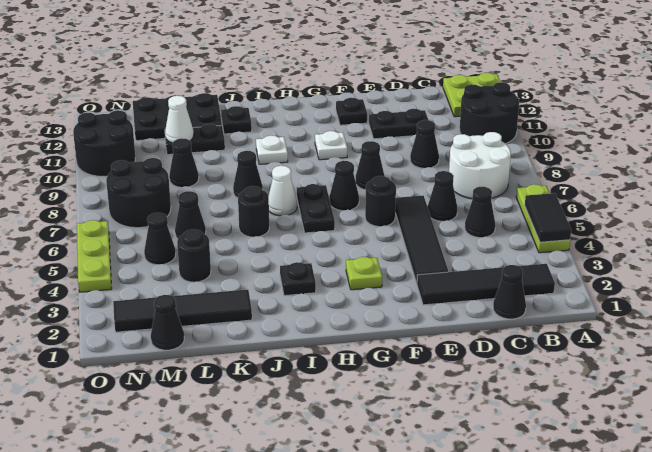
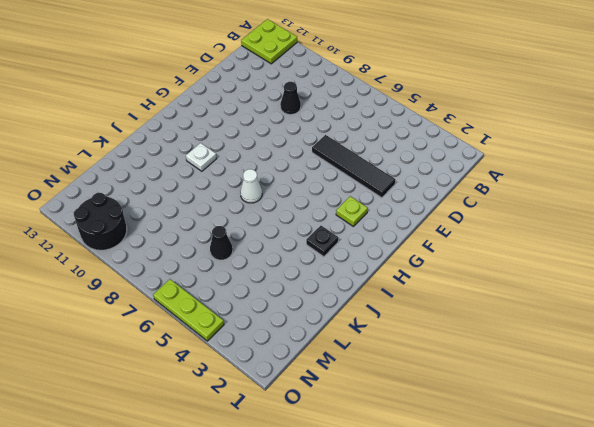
none -> lime 1x3 plate [516,184,570,253]
none -> black 2x2 round brick [460,82,519,144]
none -> black 1x4 tile [417,264,555,305]
none -> white 2x2 round brick [449,132,511,199]

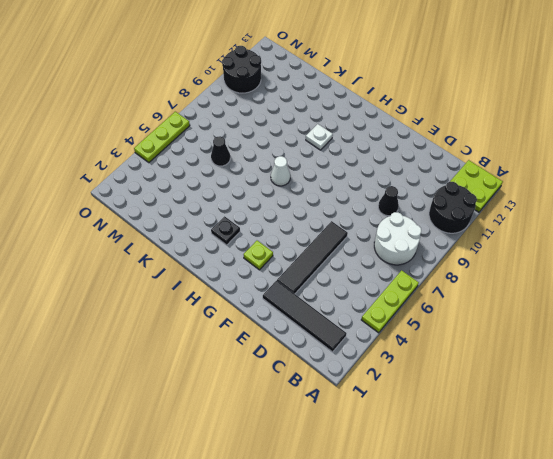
none -> black 1x1 cone [493,265,526,319]
none -> black 1x1 cone [465,187,495,238]
none -> black 1x1 cone [428,171,457,221]
none -> black 1x2 plate [369,109,428,139]

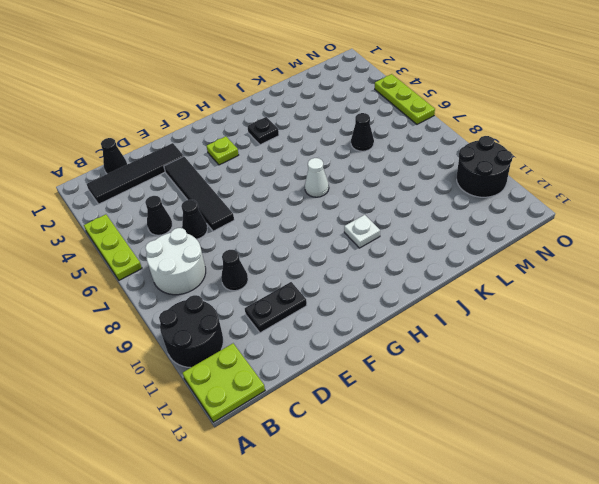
none -> black 1x1 round brick [365,176,396,227]
none -> black 1x1 cone [356,141,384,190]
none -> black 1x1 plate [336,98,367,125]
none -> black 1x1 cone [330,161,359,211]

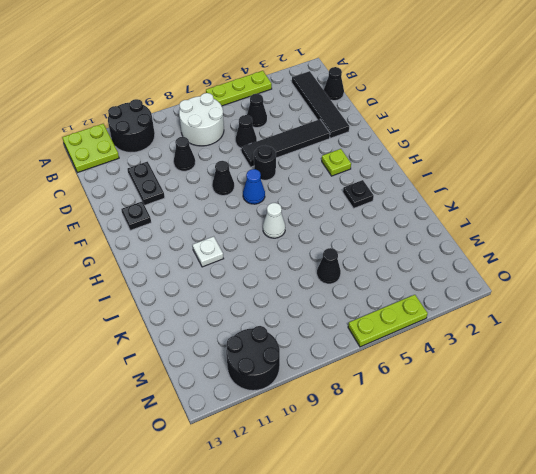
blue 1x1 cone [243,169,265,204] -> black 1x1 cone [330,161,359,211]
none -> white 1x1 plate [315,131,347,160]
none -> black 1x2 plate [297,184,335,233]
none -> black 1x1 round brick [238,186,269,237]
none -> black 1x1 cone [233,151,263,198]

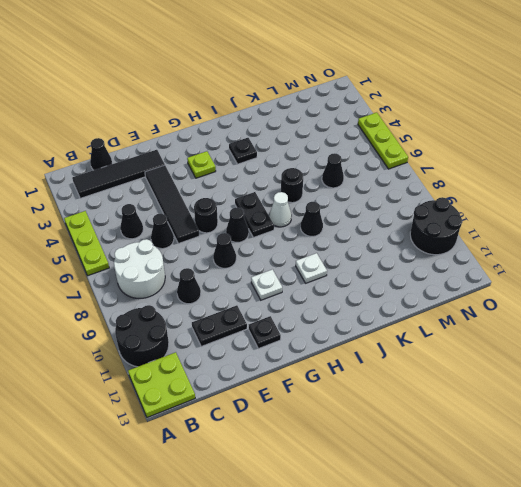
none -> black 1x1 plate [221,106,252,134]
none -> black 1x4 tile [113,290,252,332]
none -> black 1x2 plate [165,124,225,155]
none -> black 2x3 plate [133,93,222,141]

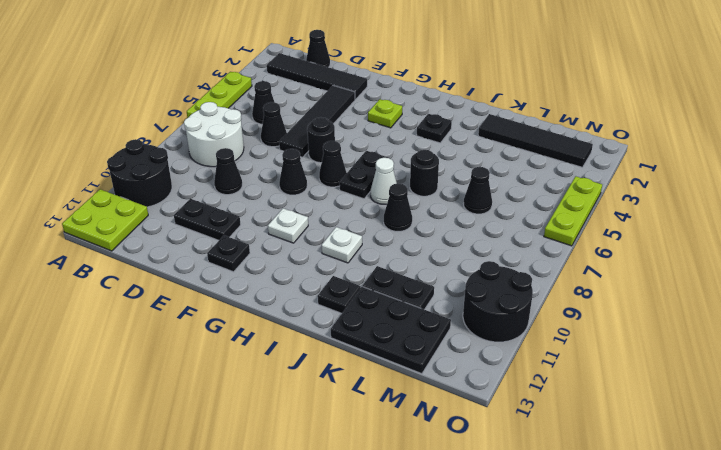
none -> black 1x1 round brick [177,229,211,282]
none -> black 1x1 cone [169,138,199,187]
none -> black 1x1 cone [151,295,184,350]
none -> black 1x1 cone [144,213,176,265]

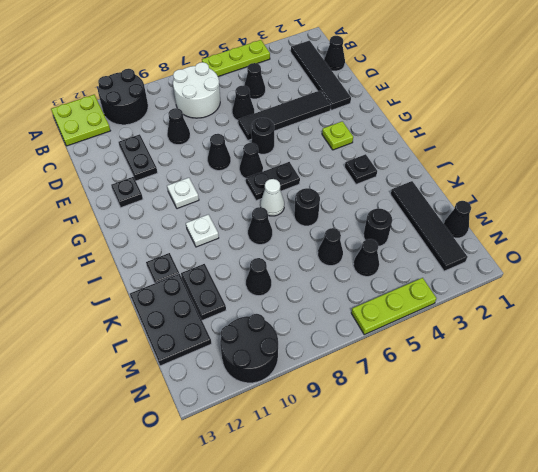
none -> black 2x2 round brick [106,158,171,228]
none -> black 1x2 tile [525,193,571,242]
none -> white 1x1 cone [165,96,194,143]

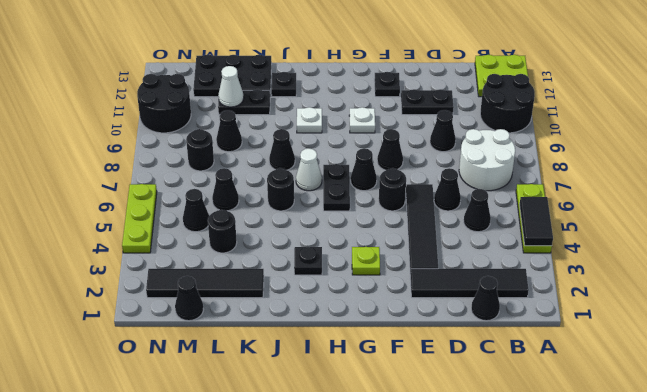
black 1x1 round brick [186,129,214,171] -> black 2x2 round brick [106,158,171,228]

